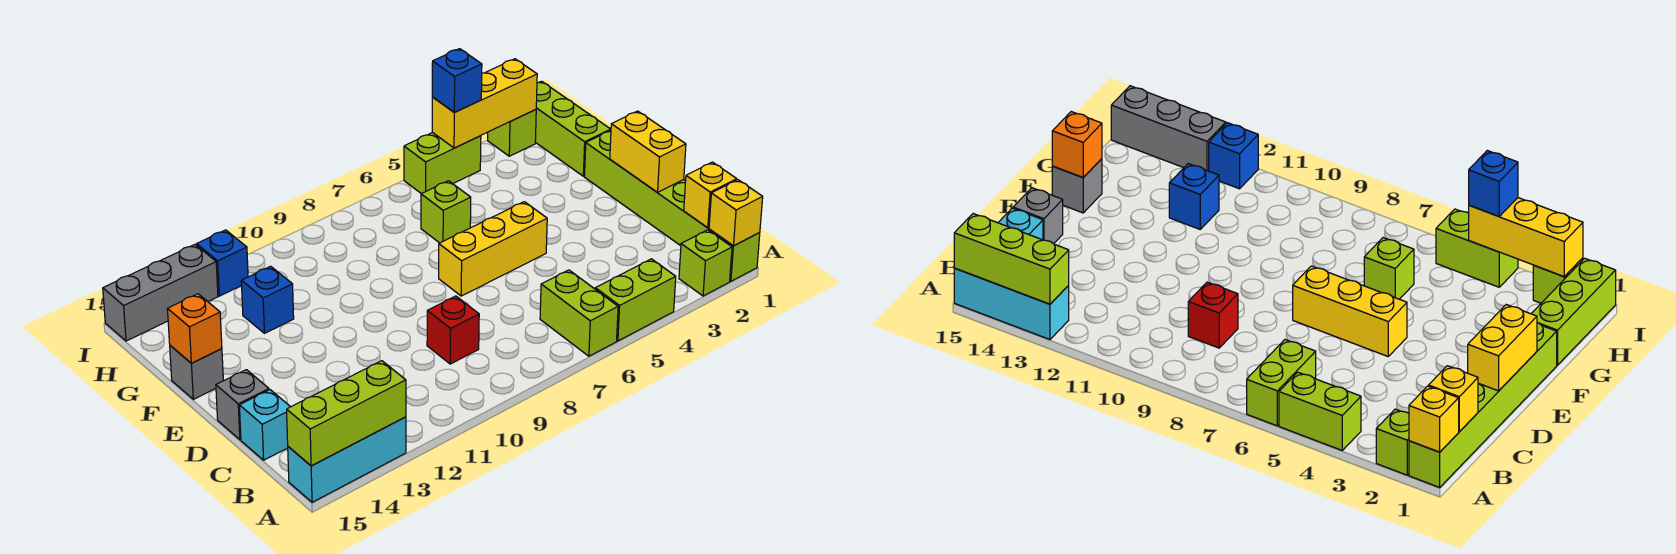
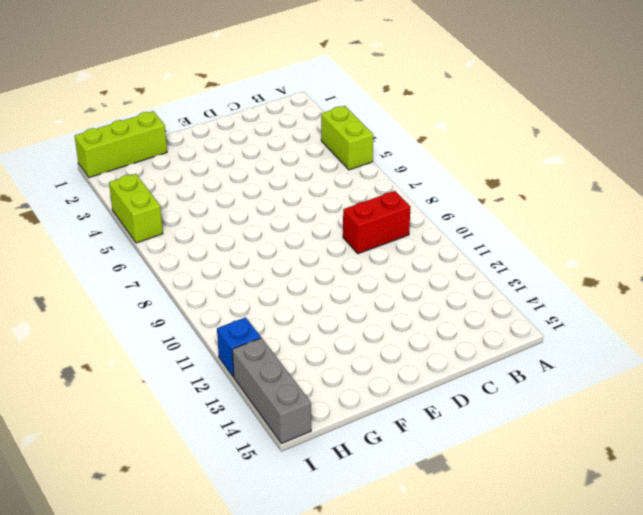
red 1x2 brick [343,191,411,254] -> red 1x1 brick [427,296,479,364]
none -> lime 1x6 brick [585,131,760,281]
none -> lime 1x1 brick [679,230,732,296]
none -> lime 1x2 brick [540,270,618,356]

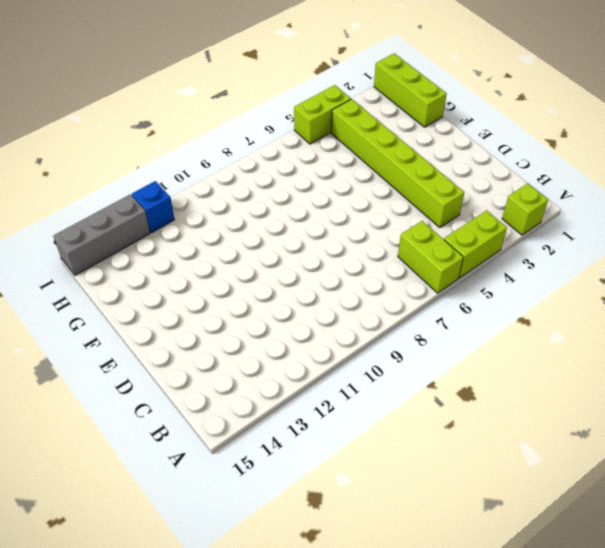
lime 1x6 brick [331,99,464,228] -> lime 1x6 brick moved to [585,131,760,281]
none -> cyan 1x3 brick [288,417,406,502]
none -> red 1x1 brick [427,296,479,364]
none -> cyan 1x1 brick [239,390,290,460]

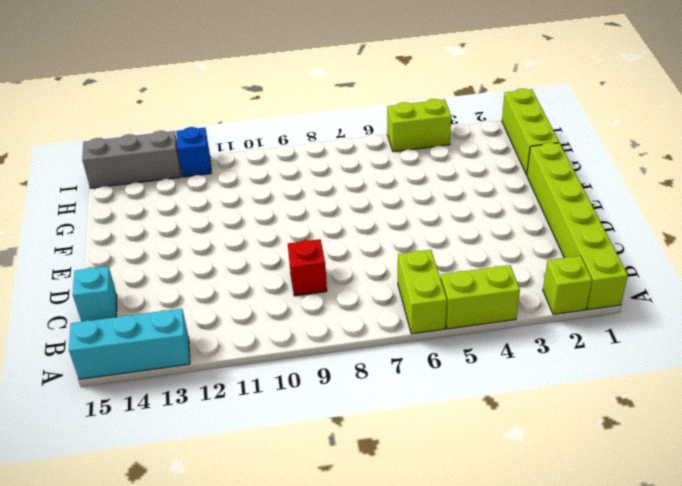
none -> grey 1x1 brick [216,370,269,440]
none -> yellow 1x3 brick [439,202,547,296]
none -> grey 1x1 brick [170,345,223,399]

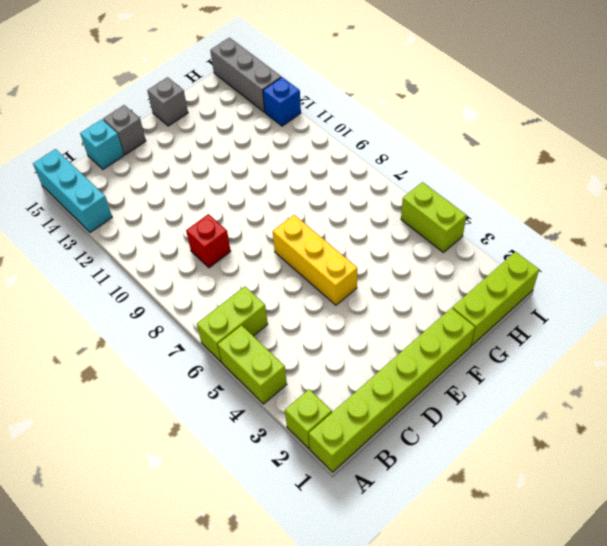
none -> lime 1x1 brick [421,181,471,243]
none -> blue 1x1 brick [241,266,294,333]
none -> lime 1x1 brick [488,110,536,156]

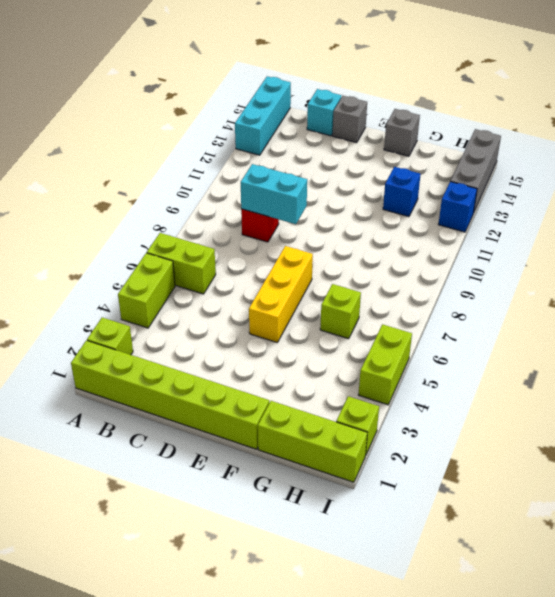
cyan 1x2 brick [241,164,307,224] -> none
none -> yellow 1x1 brick [709,180,763,246]
none -> lime 1x3 brick [287,361,406,466]
none -> yellow 1x1 brick [684,162,737,228]

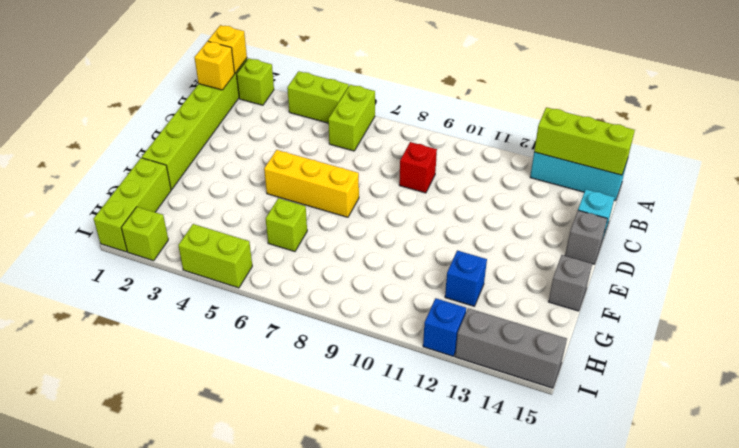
none -> yellow 1x2 brick [610,111,686,192]
none -> orange 1x1 brick [167,294,222,363]
none -> yellow 1x3 brick [432,59,537,148]

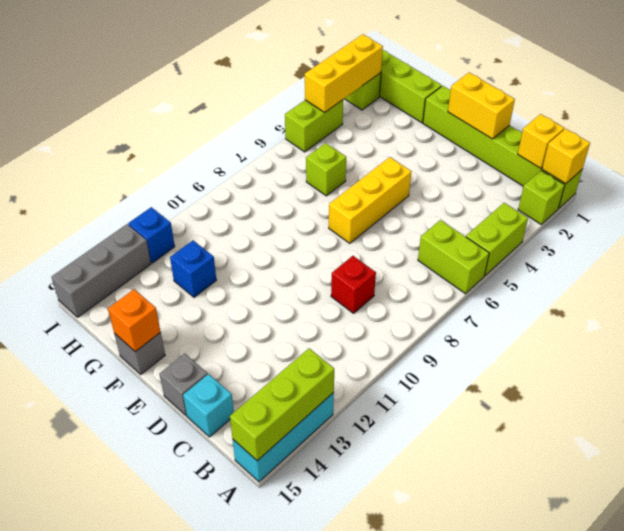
none -> blue 1x1 brick [432,49,482,112]

